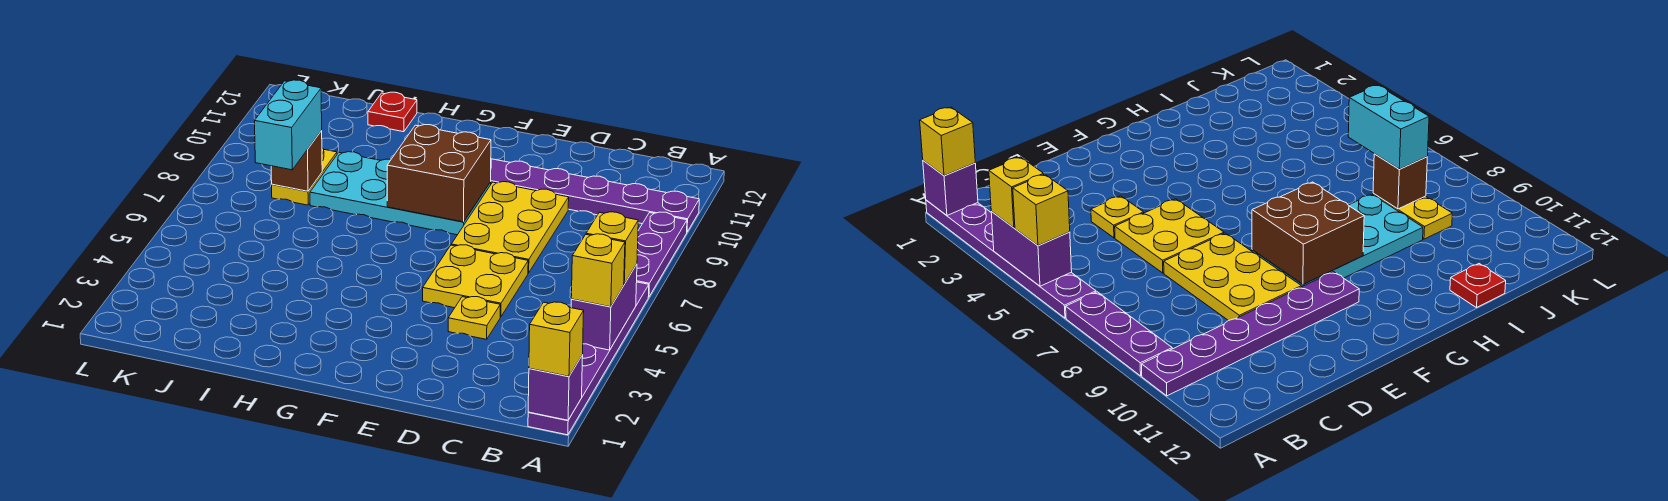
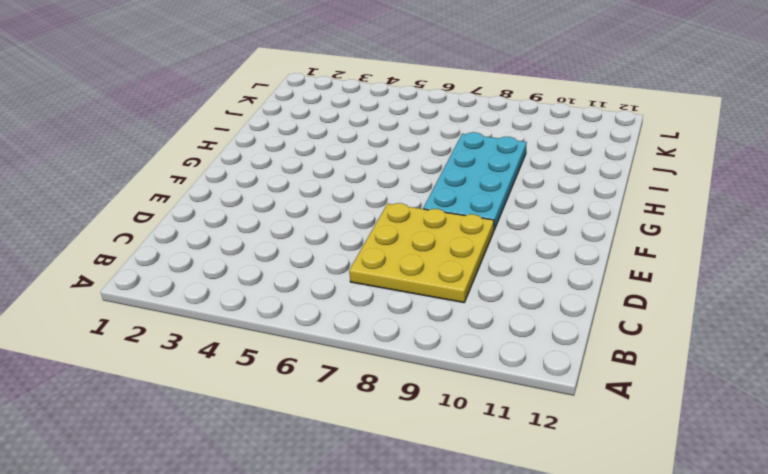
yellow 3x3 plate [349,203,494,303] -> yellow 2x3 plate [451,182,569,273]
none -> purple 1x6 plate [528,282,649,435]
none -> purple 1x3 plate [637,212,687,297]
none -> purple 1x6 plate [491,159,699,232]

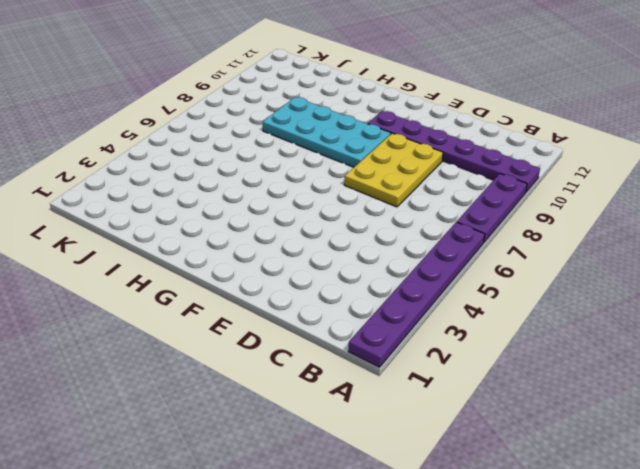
none -> yellow 1x1 plate [448,297,500,339]
none -> yellow 2x2 plate [423,245,528,317]
none -> red 1x1 plate [368,92,417,132]

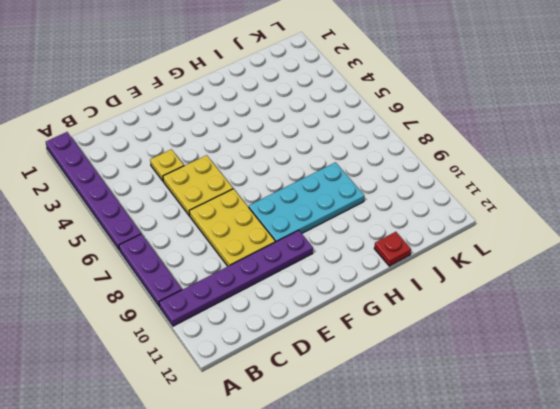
none -> yellow 1x2 plate [272,148,337,205]
none -> purple 1x1 brick [528,355,583,420]
none -> purple 1x2 brick [571,264,637,350]

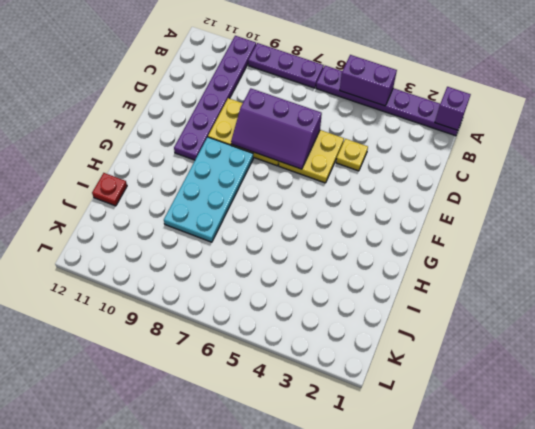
purple 2x3 slope [231,88,322,169] -> none
none -> yellow 1x2 plate [272,148,337,205]
none -> brown 2x2 brick [387,125,491,222]
none -> brown 1x1 brick [271,131,322,191]

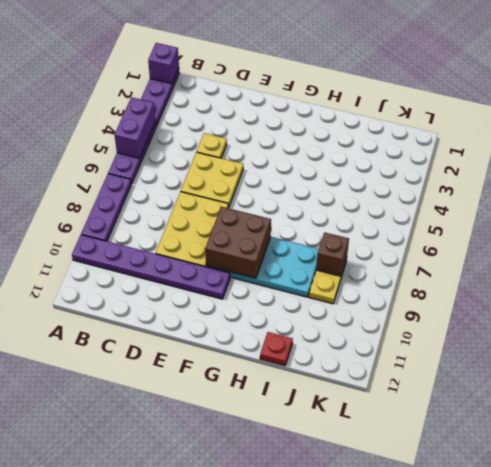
none -> yellow 1x1 brick [529,302,584,376]
none -> yellow 1x1 brick [571,234,625,307]
none -> yellow 1x1 brick [586,212,638,284]

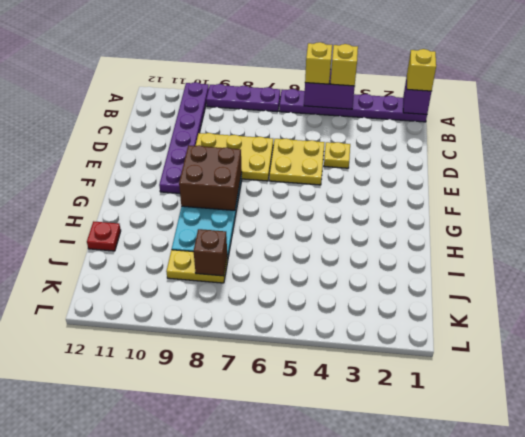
none -> cyan 1x2 brick [255,80,322,170]

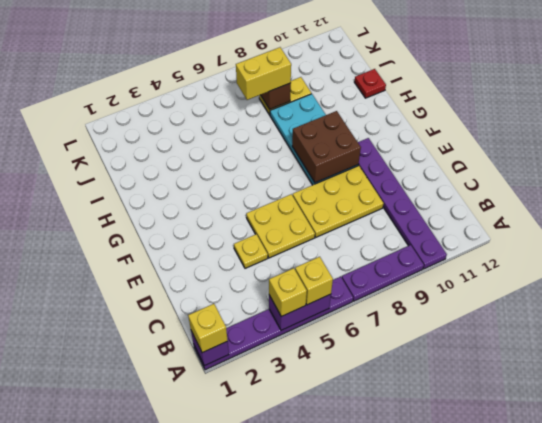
yellow 1x2 brick [236,47,291,100] -> cyan 1x2 brick [255,80,322,170]

